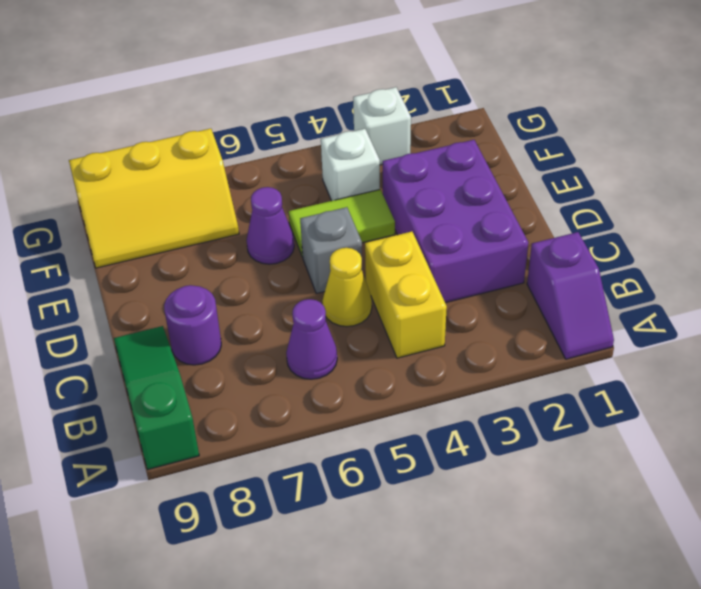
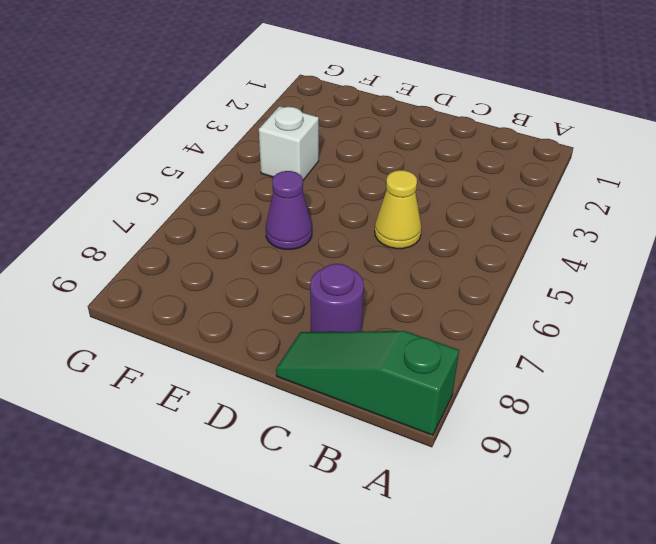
none -> purple 1x2 slope [527,232,614,359]
none -> yellow 1x2 brick [365,232,447,358]
none -> purple 1x1 cone [286,299,337,379]

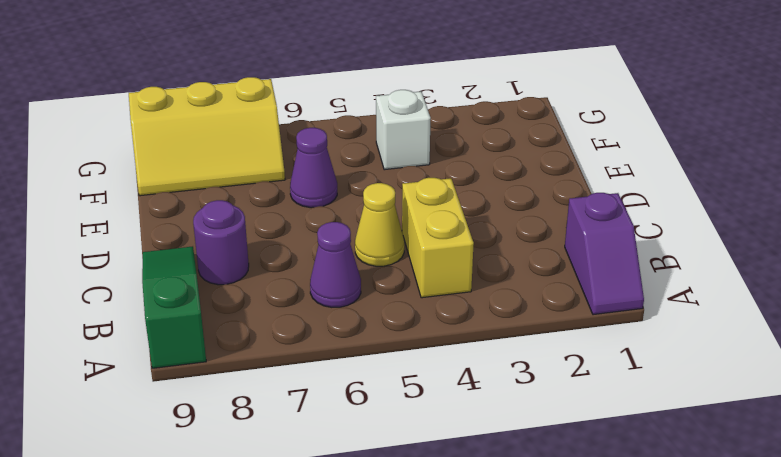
none -> purple 2x3 brick [383,140,528,303]
none -> grey 1x1 brick [300,207,362,293]
none -> lime 1x2 tile [289,190,395,257]

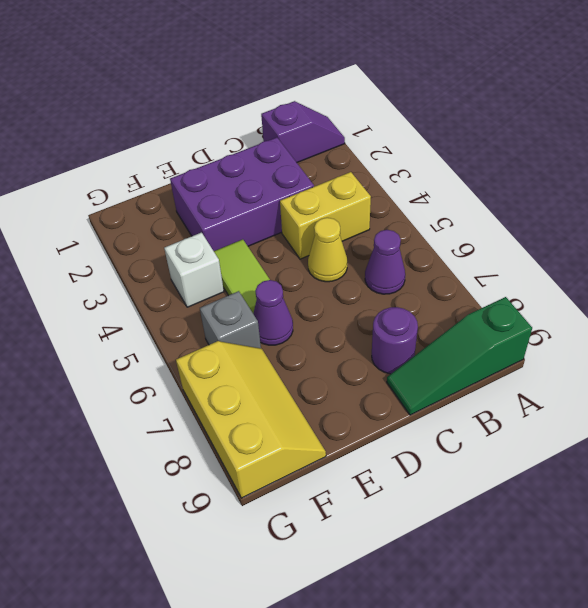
grey 1x1 brick [200,291,261,348] -> grey 1x1 brick moved to [300,207,362,293]
none -> white 1x1 brick [353,87,411,165]

